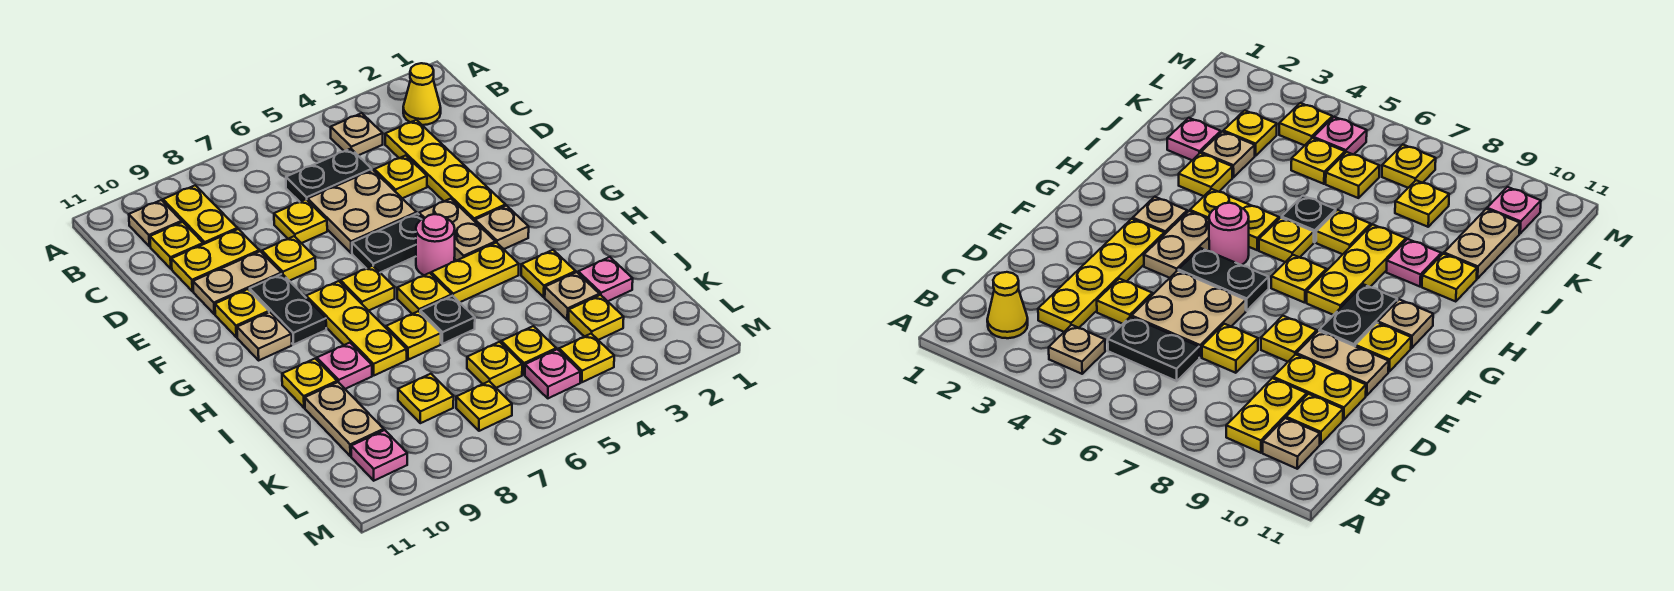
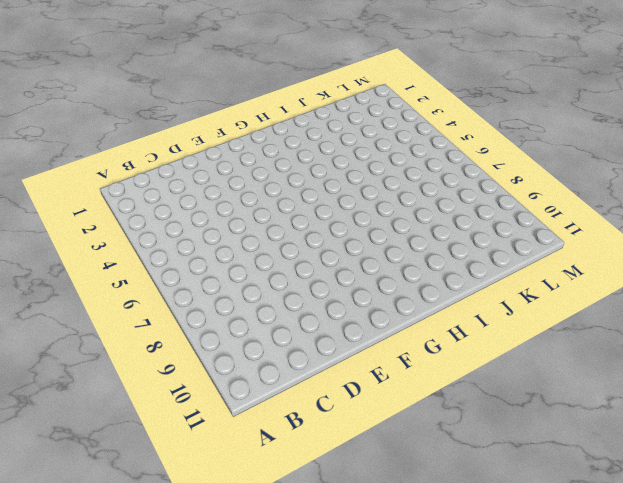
none -> yellow 1x1 cone [403,63,441,125]
none -> tan 1x1 plate [331,113,383,155]
none -> yellow 1x2 plate [163,185,237,244]
none -> tan 1x1 plate [129,200,182,246]

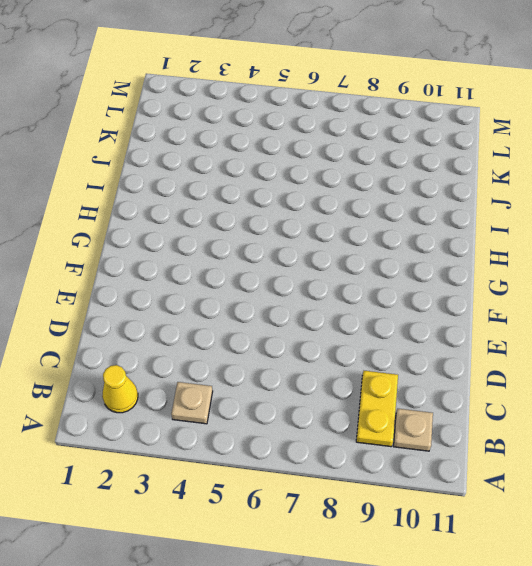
none -> yellow 1x4 plate [385,120,506,221]
none -> black 1x2 plate [286,149,372,202]
none -> yellow 1x1 plate [150,222,203,269]
none -> yellow 1x1 plate [374,155,427,198]

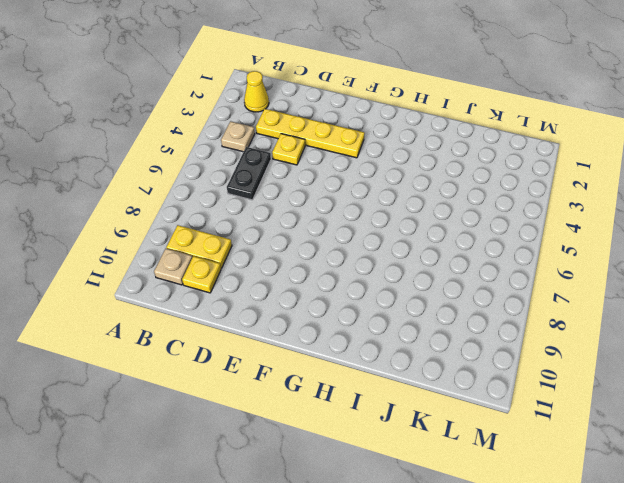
none -> tan 2x2 plate [308,170,416,253]
none -> yellow 1x1 plate [274,199,327,243]
none -> yellow 1x2 plate [171,229,259,291]
none -> yellow 1x1 plate [262,236,316,281]

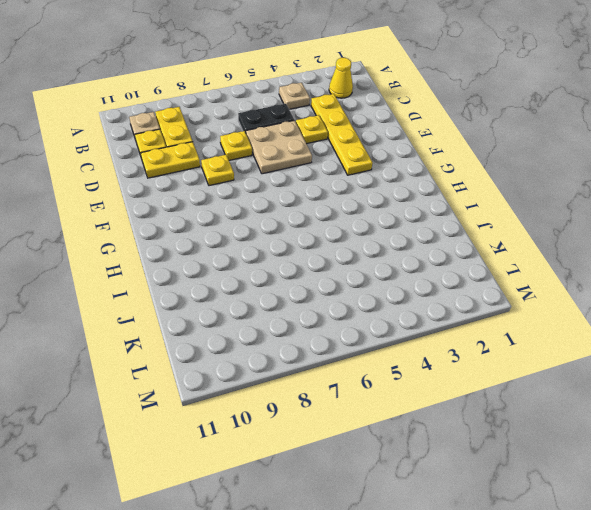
none -> tan 1x2 plate [193,251,281,314]
none -> tan 1x2 plate [419,199,495,261]
none -> black 1x2 plate [352,213,423,272]
none -> black 1x2 plate [250,274,326,345]

